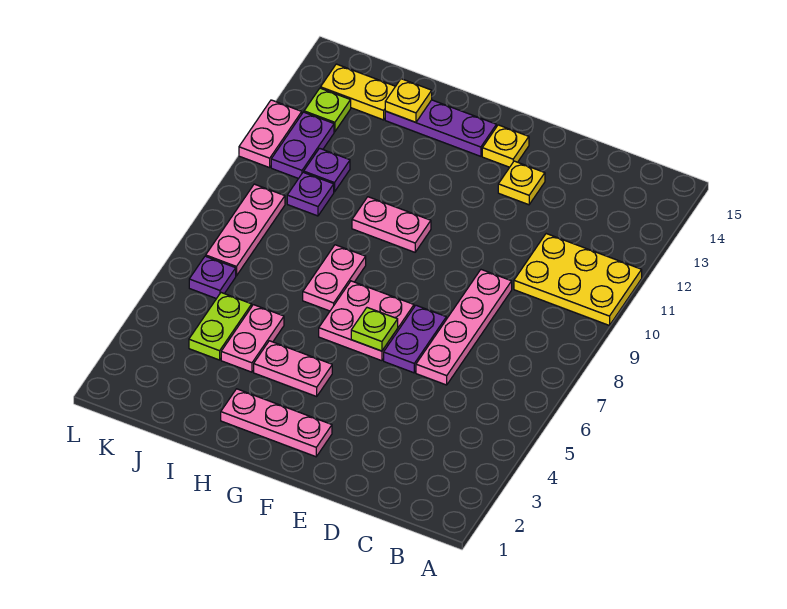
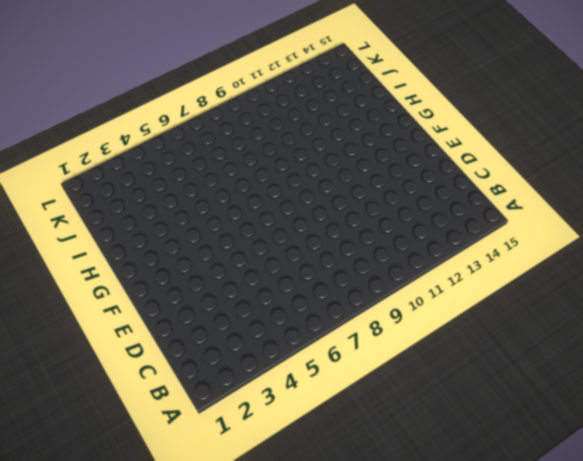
none -> yellow 2x3 plate [514,234,642,326]
none -> pink 1x4 plate [416,270,512,385]
none -> purple 1x2 plate [384,305,446,373]

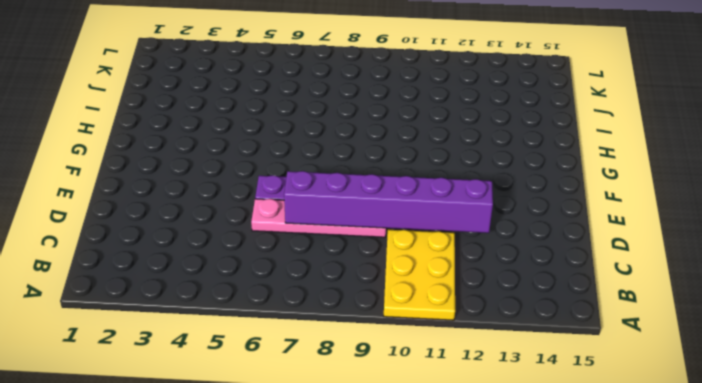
purple 1x6 brick [284,171,493,233] -> none
none -> yellow 1x1 plate [498,161,545,205]
none -> pink 1x3 plate [221,389,332,457]
none -> pink 2x2 plate [319,281,414,361]

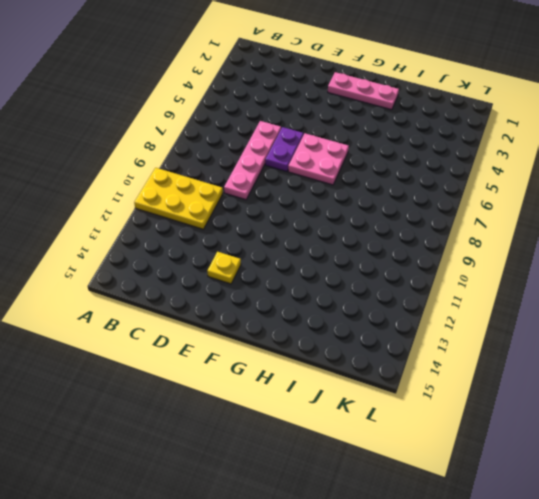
none -> yellow 1x1 plate [482,125,529,167]
none -> pink 1x2 plate [254,341,332,396]
none -> pink 1x2 plate [352,197,431,252]

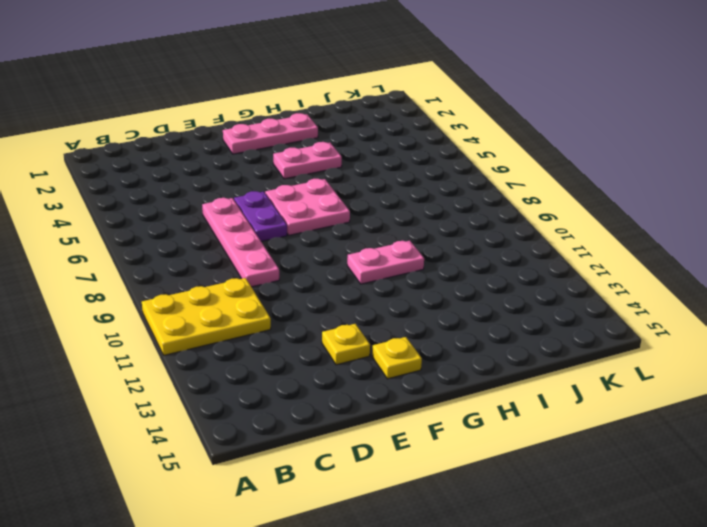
none -> purple 1x3 plate [385,100,496,156]
none -> pink 1x2 plate [303,245,366,311]
none -> pink 1x2 plate [221,305,284,372]

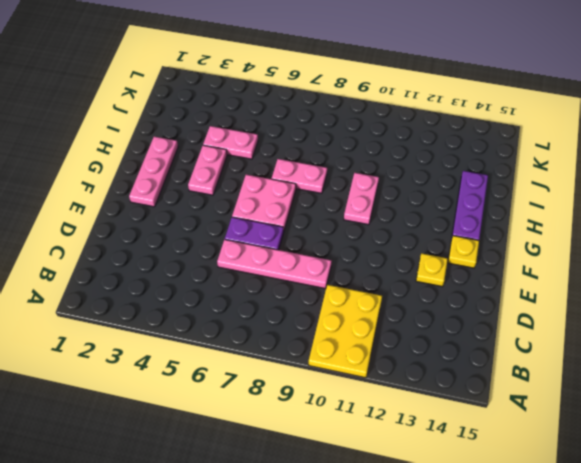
none -> lime 1x2 plate [189,293,252,360]
none -> purple 1x1 plate [287,172,334,216]
none -> purple 1x1 plate [304,148,350,192]

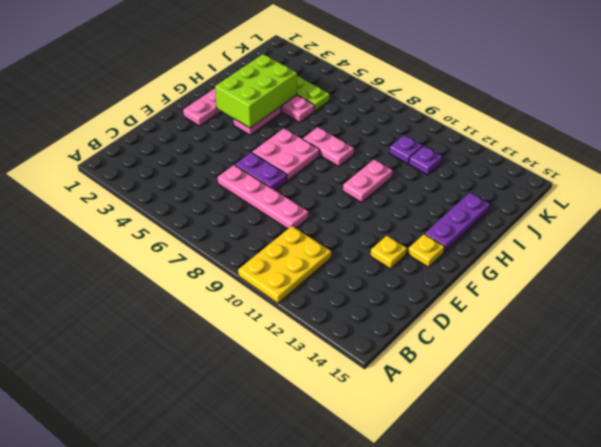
lime 2x3 brick [215,54,297,128] -> none
none -> yellow 1x2 plate [321,64,395,120]
none -> purple 1x1 plate [189,256,236,299]
none -> pink 1x3 plate [206,184,285,276]

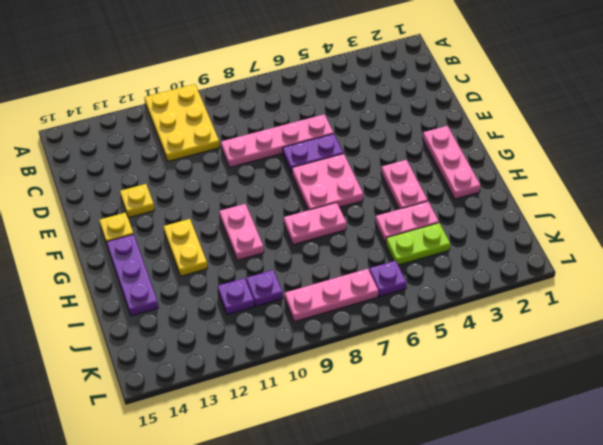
yellow 1x2 plate [163,219,207,276] -> yellow 1x2 plate moved to [321,64,395,120]
none -> purple 1x2 plate [271,112,334,179]
none -> lime 1x1 plate [304,88,351,132]
none -> pink 1x2 plate [239,100,302,168]

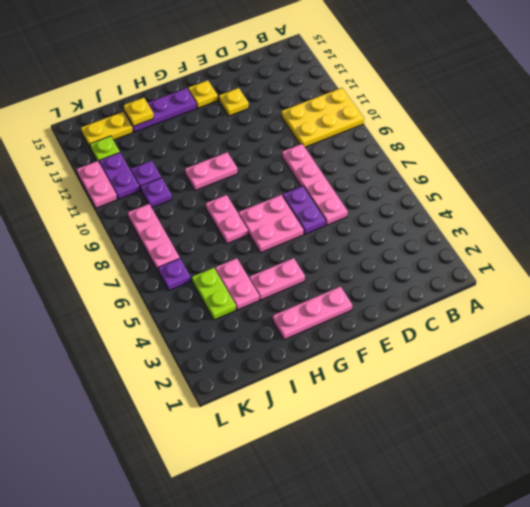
none -> lime 1x1 plate [351,308,398,351]

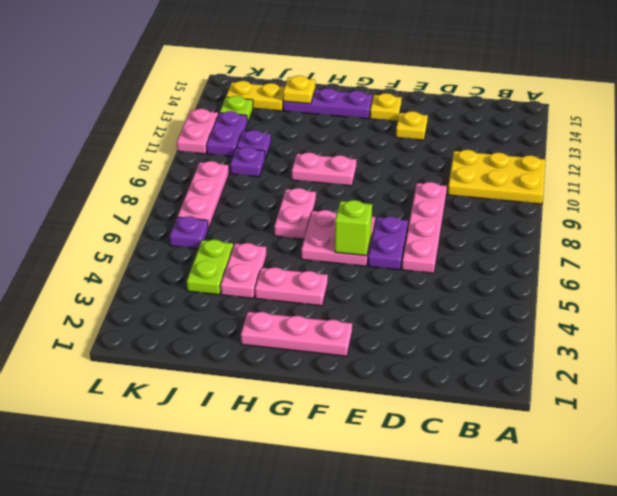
lime 1x1 brick [335,200,372,256] -> lime 1x1 plate [351,308,398,351]

